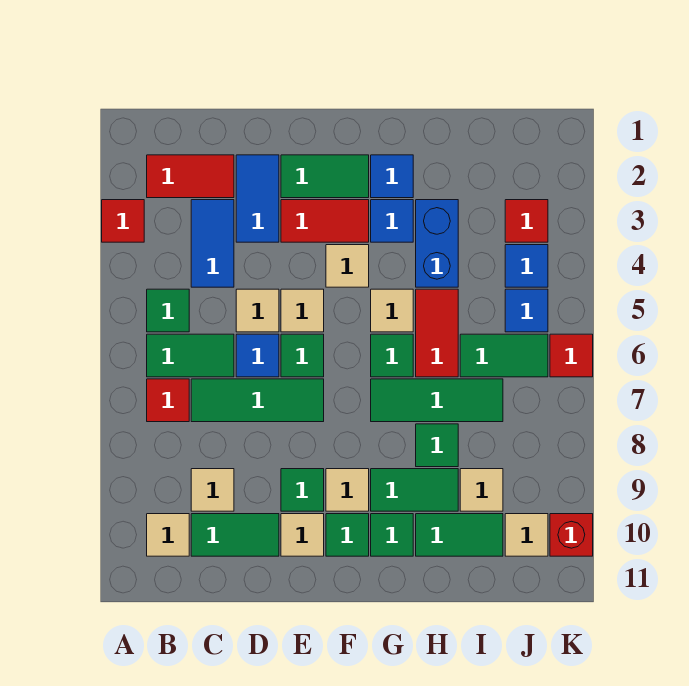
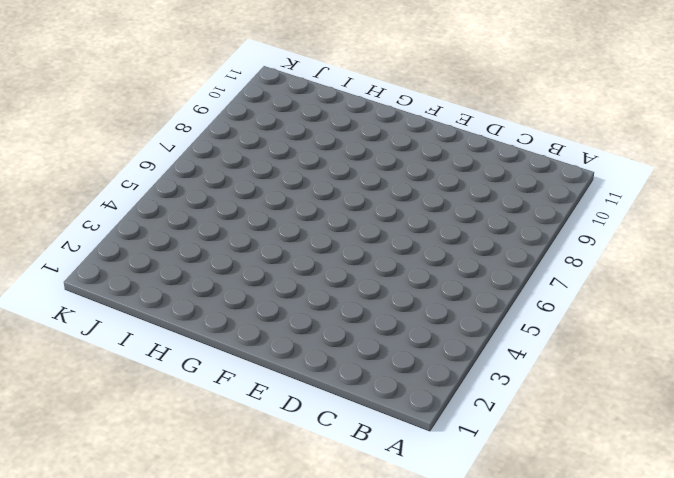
none -> red 1x1 tile [102,200,144,242]
none -> red 1x2 tile [147,155,234,198]
none -> green 1x1 tile [147,289,189,332]
none -> green 1x2 tile [147,334,234,377]

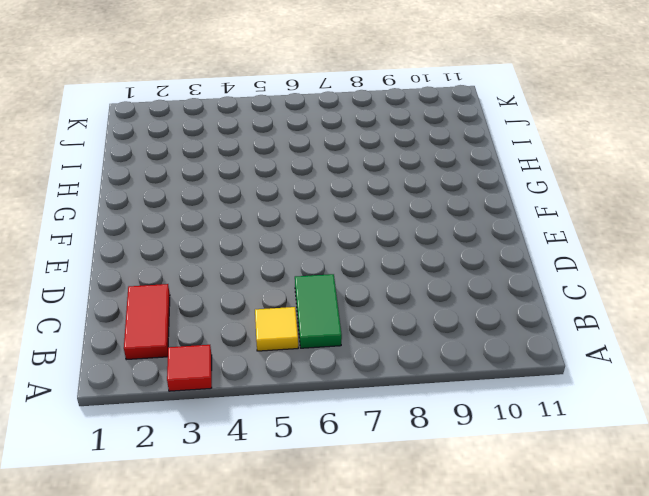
yellow 1x1 tile [255,307,298,351] -> green 1x1 tile [147,289,189,332]
none -> red 1x1 tile [147,379,189,422]
none -> tan 1x1 tile [147,514,189,556]
none -> blue 1x2 tile [191,200,234,287]
none -> green 1x3 tile [191,379,324,422]

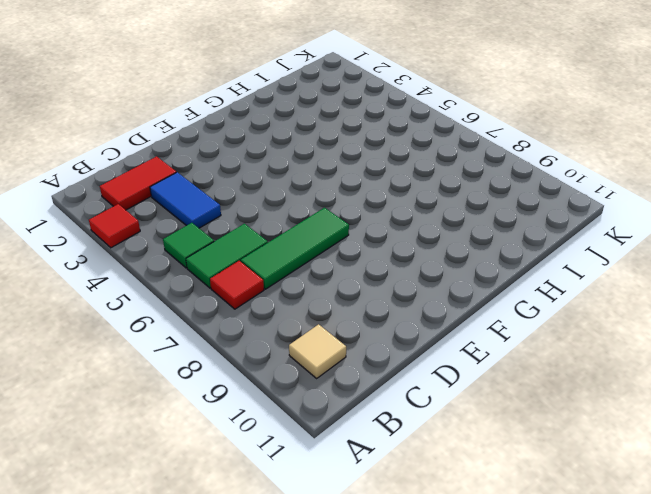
none -> tan 1x1 tile [191,469,234,511]
none -> green 1x2 tile [191,514,279,556]
none -> blue 1x2 tile [236,155,279,242]
none -> tan 1x1 tile [236,289,279,332]

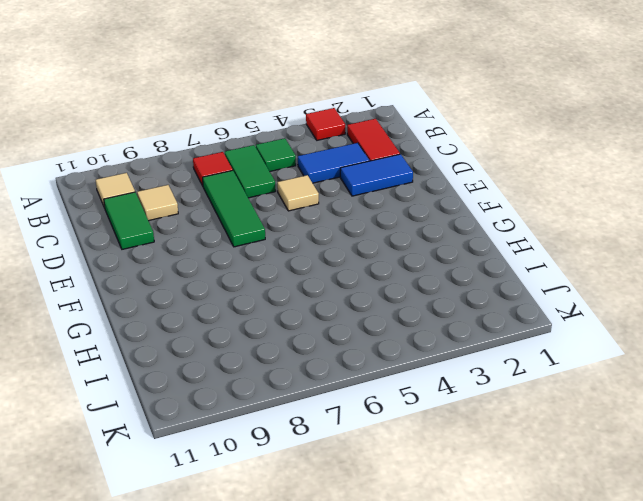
none -> blue 1x1 tile [236,334,279,377]
none -> green 1x2 tile [281,155,369,198]
none -> red 1x2 tile [281,200,369,242]
none -> tan 1x1 tile [281,289,324,332]

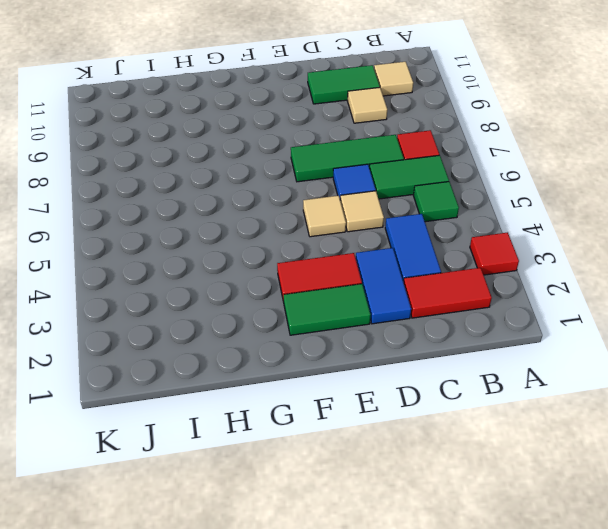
none -> green 1x1 tile [281,334,324,377]
none -> green 1x1 tile [281,469,324,511]
none -> tan 1x1 tile [281,514,324,556]
none -> tan 1x1 tile [326,245,369,287]

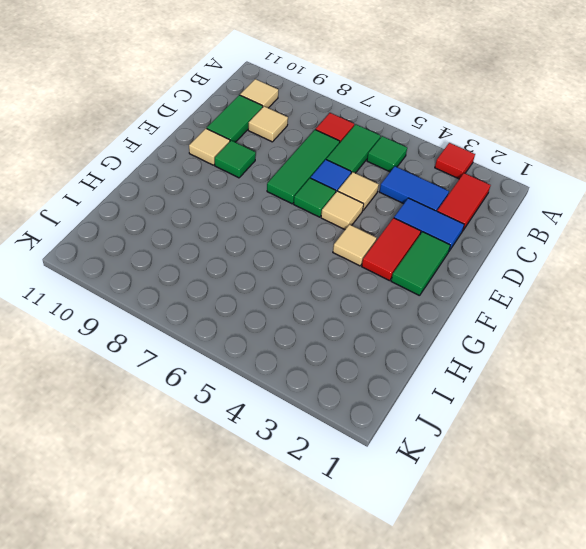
none -> tan 1x1 tile [326,469,369,511]
none -> green 1x1 tile [326,514,369,556]
none -> blue 1x1 tile [371,155,413,198]
none -> blue 1x1 tile [371,200,413,242]

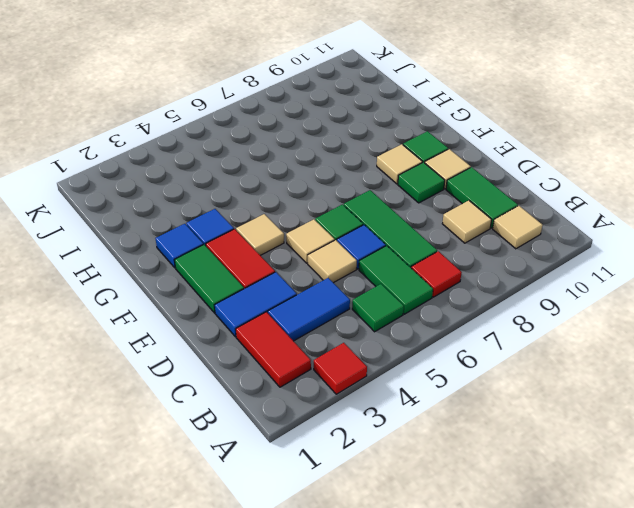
none -> tan 1x1 tile [371,289,413,332]
none -> green 1x1 tile [371,334,413,377]
none -> green 1x3 tile [371,379,503,422]
none -> green 1x2 tile [371,469,458,511]

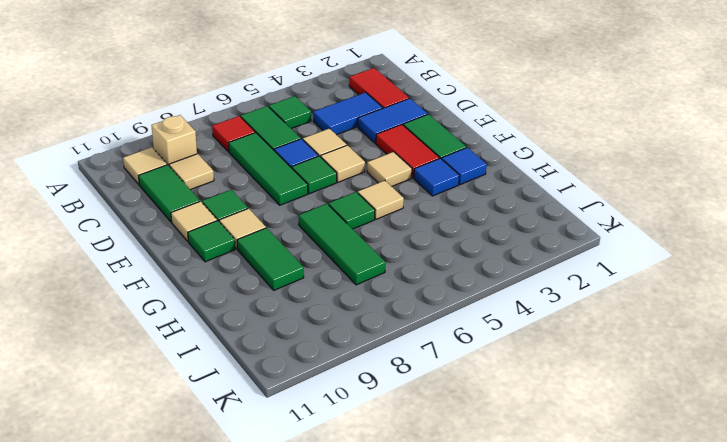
tan 1x1 brick [151,115,197,166] -> none
none -> red 1x1 tile [102,200,144,242]
none -> green 1x1 tile [371,514,413,556]
none -> blue 1x2 brick [416,200,458,287]
none -> red 1x2 tile [416,289,458,377]

